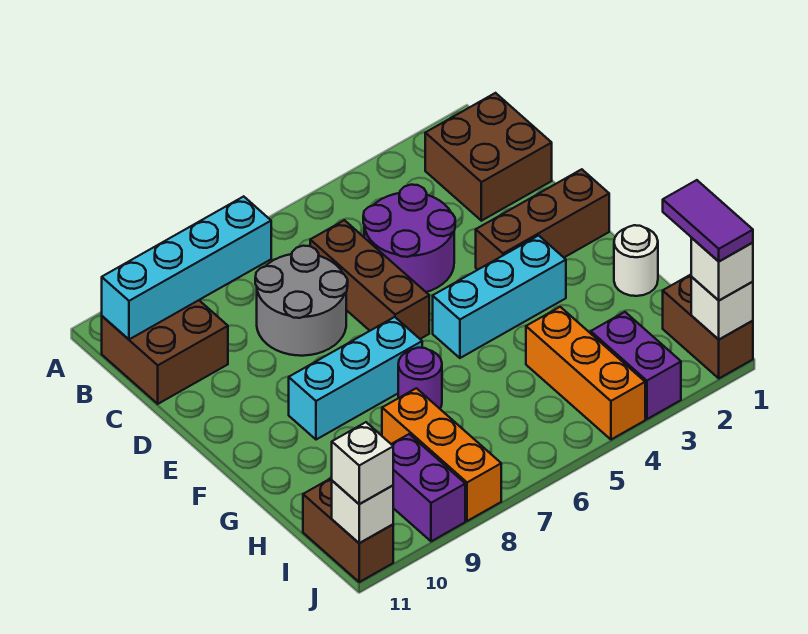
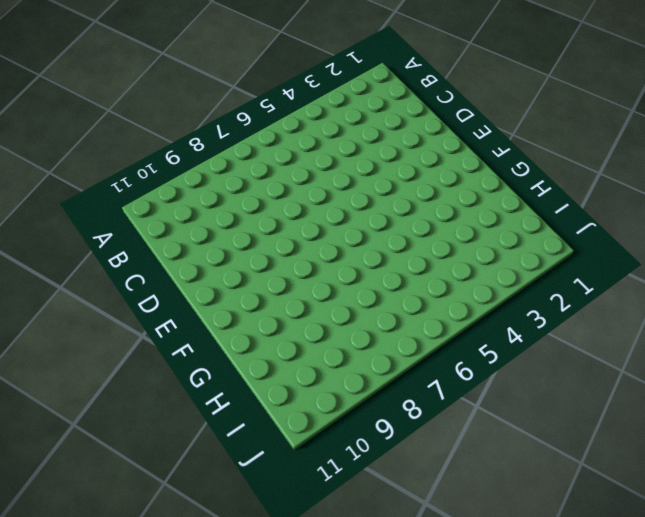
none -> brown 2x2 brick [425,93,552,221]
none -> brown 2x2 brick [102,300,228,404]
none -> purple 2x2 round brick [363,185,455,292]

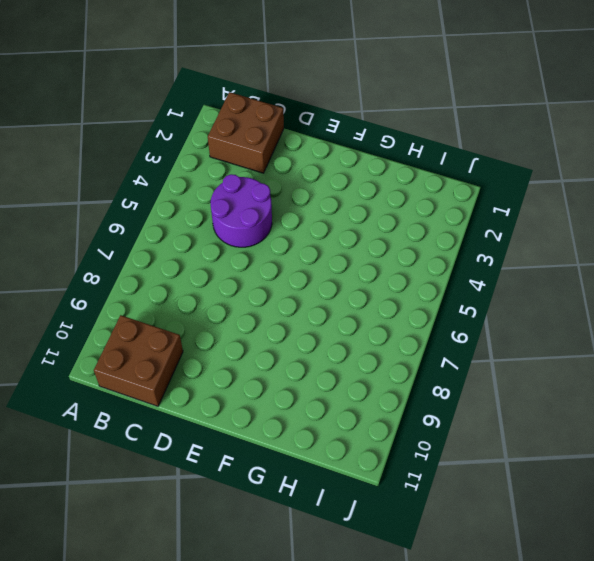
none -> brown 1x3 brick [310,220,429,339]
none -> grey 2x2 round brick [255,246,348,356]
none -> brown 1x3 brick [476,169,609,270]

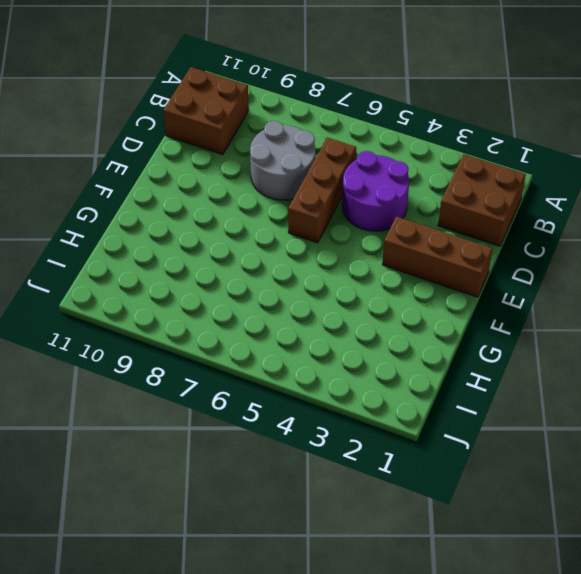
none -> cyan 1x3 brick [433,236,566,358]
none -> cyan 1x3 brick [289,317,422,440]
none -> white 1x1 round brick [614,225,658,296]

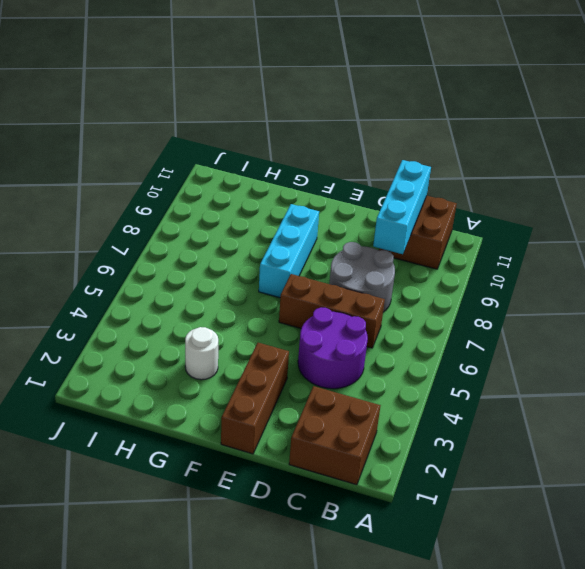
cyan 1x3 brick [373,160,431,254] -> cyan 1x3 brick moved to [433,236,566,358]
white 1x1 round brick [185,327,218,380] -> white 1x1 round brick moved to [614,225,658,296]
none -> purple 1x1 round brick [398,348,442,409]
none -> orange 1x3 brick [526,307,645,440]
none -> orange 1x3 brick [382,388,501,521]

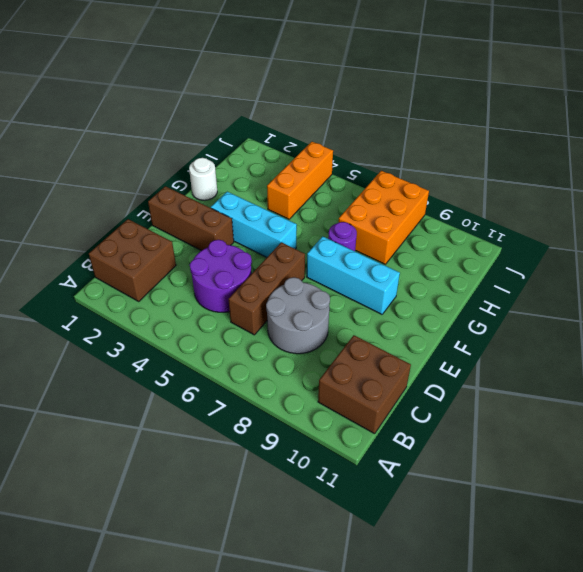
orange 2x3 brick [339,171,429,264] -> orange 1x3 brick [382,388,501,521]
none -> brown 1x2 brick [663,275,753,378]
none -> purple 1x2 brick [591,312,681,419]
none -> purple 1x2 brick [391,434,465,541]

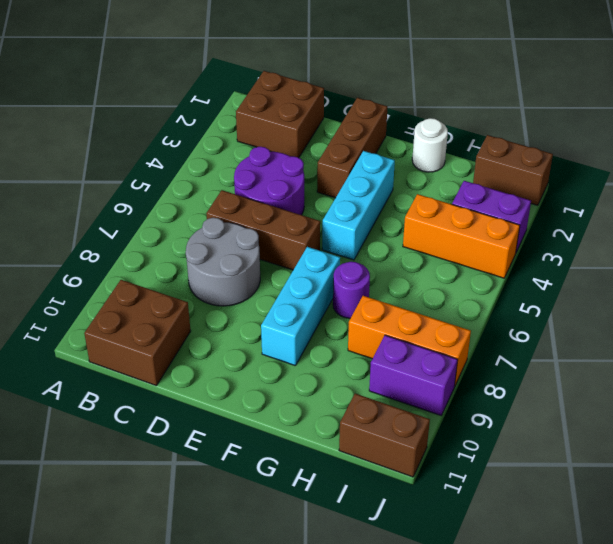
none -> cyan 1x4 brick [102,196,271,339]
none -> white 1x1 brick [691,277,753,339]
none -> white 1x1 brick [332,481,393,543]

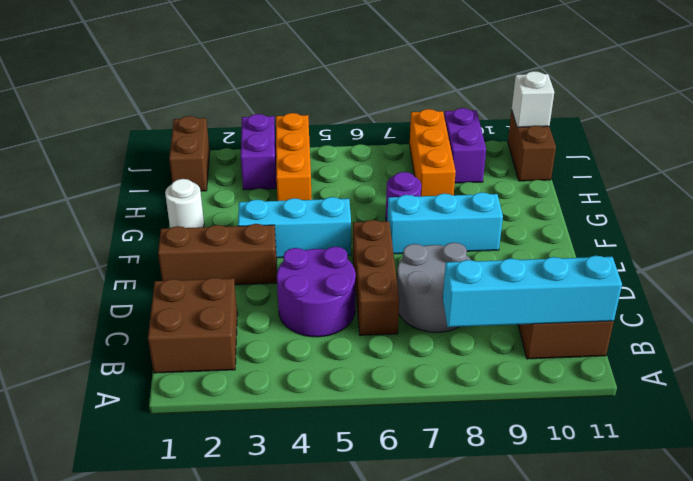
none -> white 1x1 brick [691,277,753,339]
none -> white 1x1 brick [691,238,753,300]
none -> white 1x1 brick [332,422,393,504]

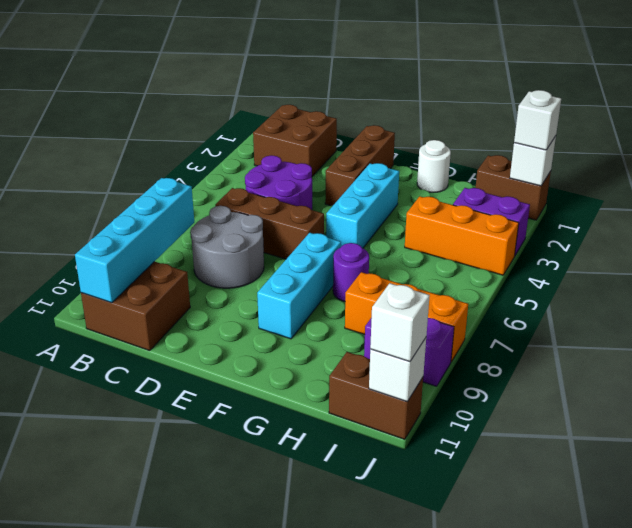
none -> purple 1x2 tile [663,180,753,261]

